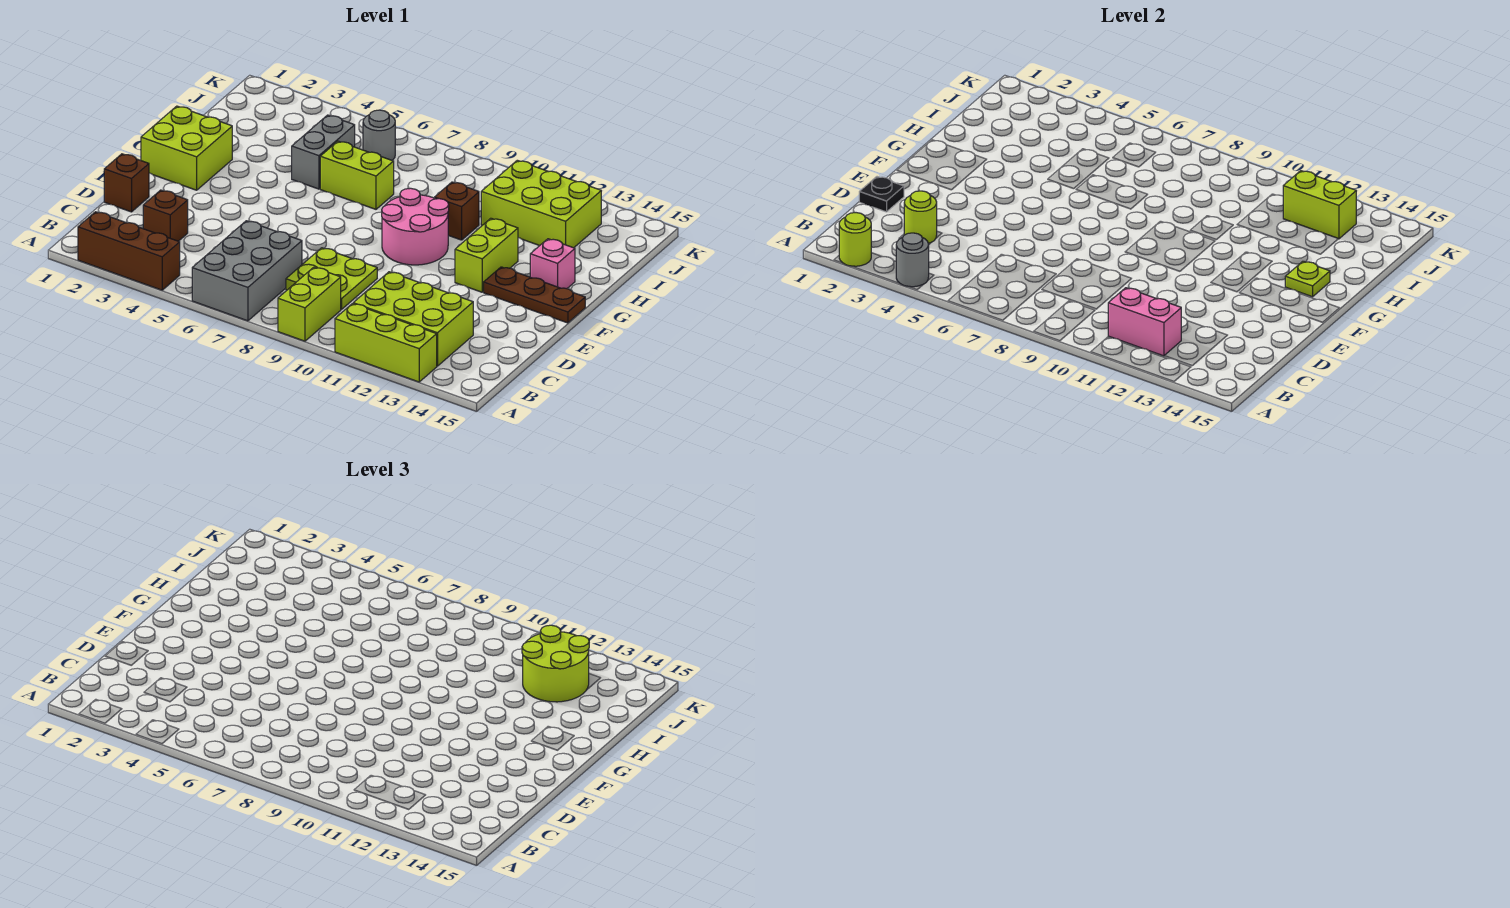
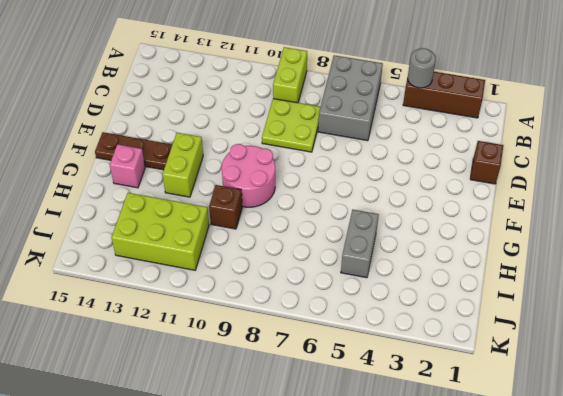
none -> lime 1x3 brick [335,304,437,382]
none -> lime 2x3 brick [353,272,473,366]
none -> brown 1x1 brick [143,190,188,241]

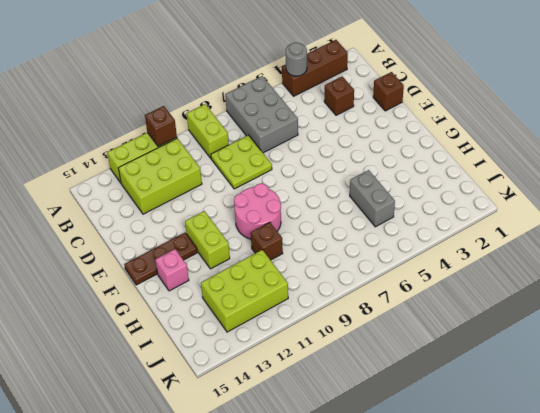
brown 1x1 brick [145,106,177,146] -> none
none -> lime 2x2 brick [141,106,232,190]
none -> lime 1x2 brick [320,141,394,209]
none -> grey 1x1 round brick [363,110,395,160]

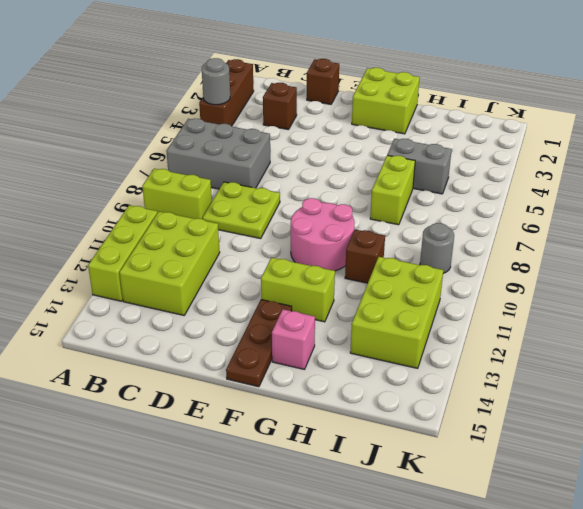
grey 1x1 round brick [420,223,454,273] -> grey 1x1 round brick moved to [363,110,395,160]
none -> lime 1x1 round brick [839,213,871,266]
none -> pink 1x2 brick [1108,288,1181,356]
none -> lime 1x1 round brick [904,191,937,243]

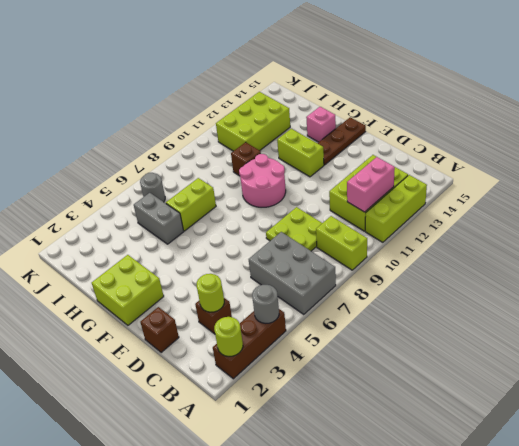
none -> black 1x1 plate [859,177,904,212]
none -> lime 1x1 plate [1285,261,1330,297]
none -> lime 1x2 brick [1283,171,1356,239]

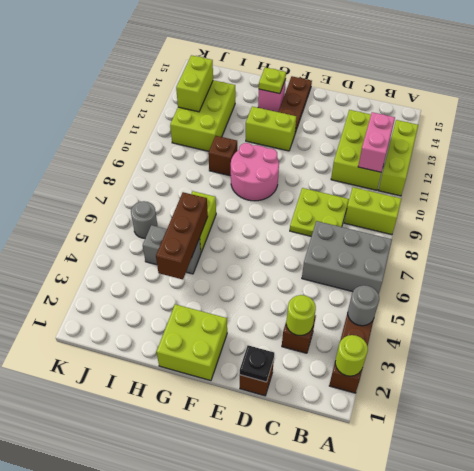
brown 1x3 brick [156,192,208,279] -> none
none -> lime 2x2 round brick [522,625,589,702]

